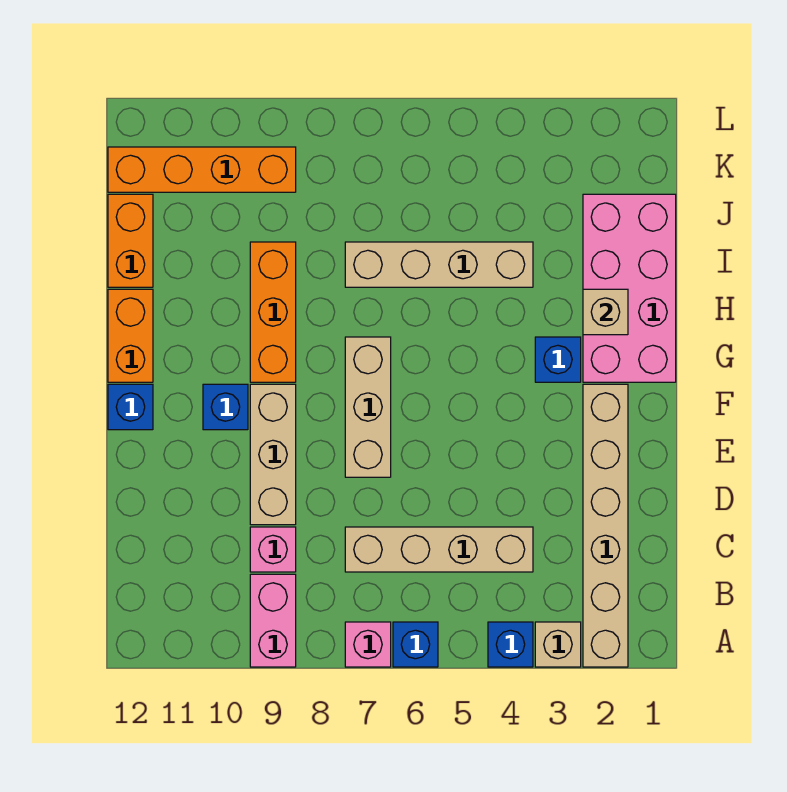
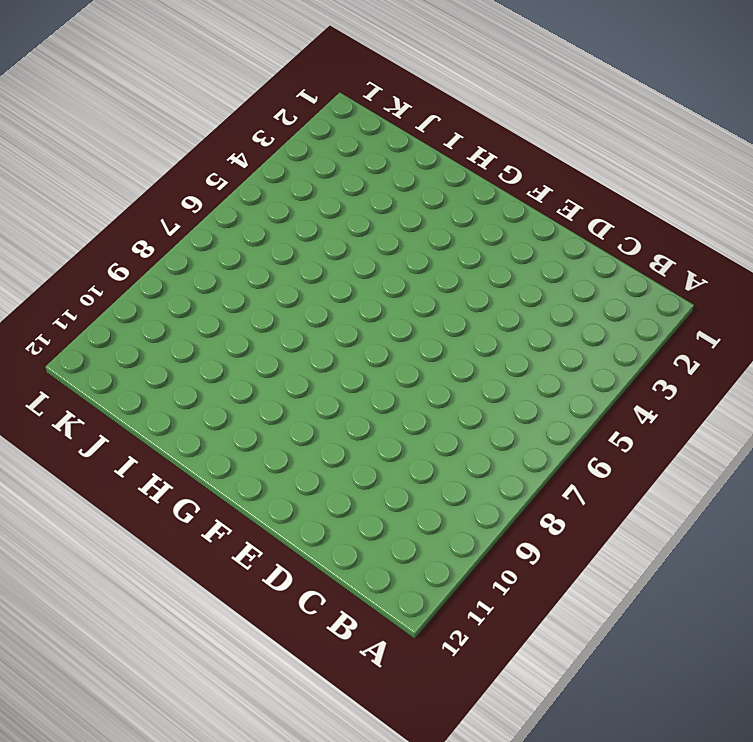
none -> tan 1x6 brick [583,384,628,667]
none -> tan 1x1 brick [535,622,581,667]
none -> blue 1x1 brick [488,622,533,667]

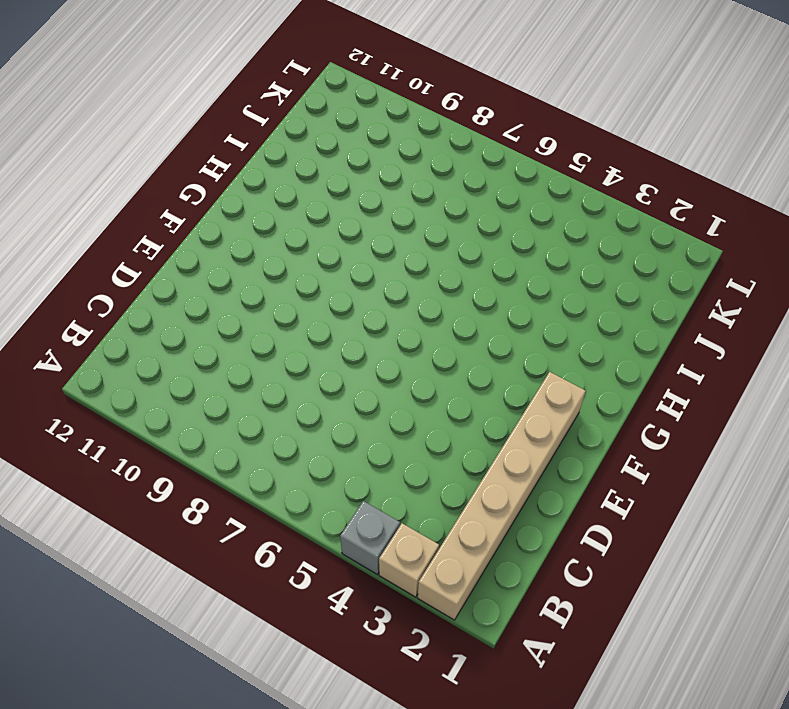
grey 1x1 brick [340,501,400,575] -> blue 1x1 brick [488,622,533,667]
none -> blue 1x1 brick [393,622,438,667]
none -> pink 1x1 brick [345,622,391,667]
none -> pink 1x2 brick [250,574,296,667]

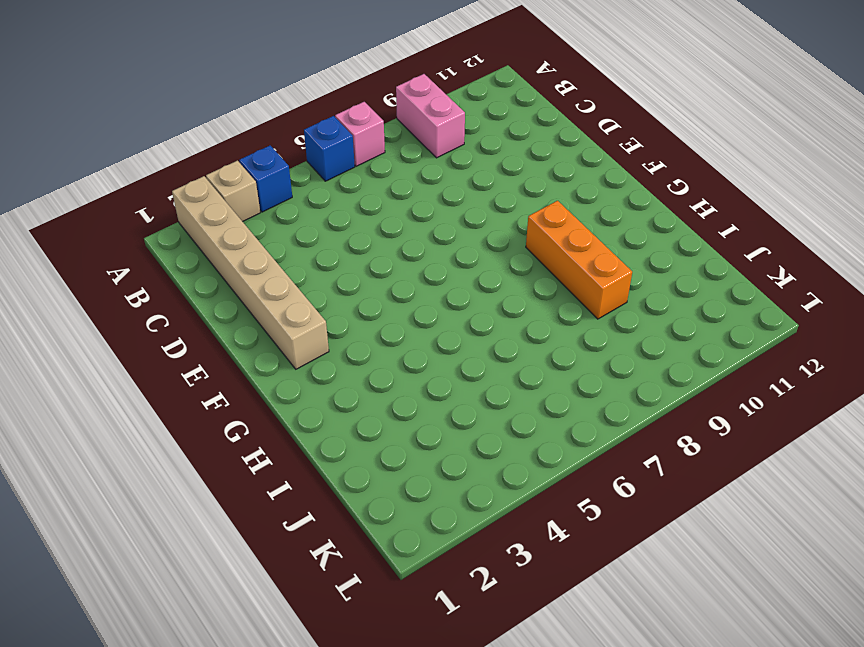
none -> tan 1x4 brick [345,527,533,572]
none -> pink 1x1 brick [250,527,296,572]
none -> tan 1x3 brick [250,384,296,525]

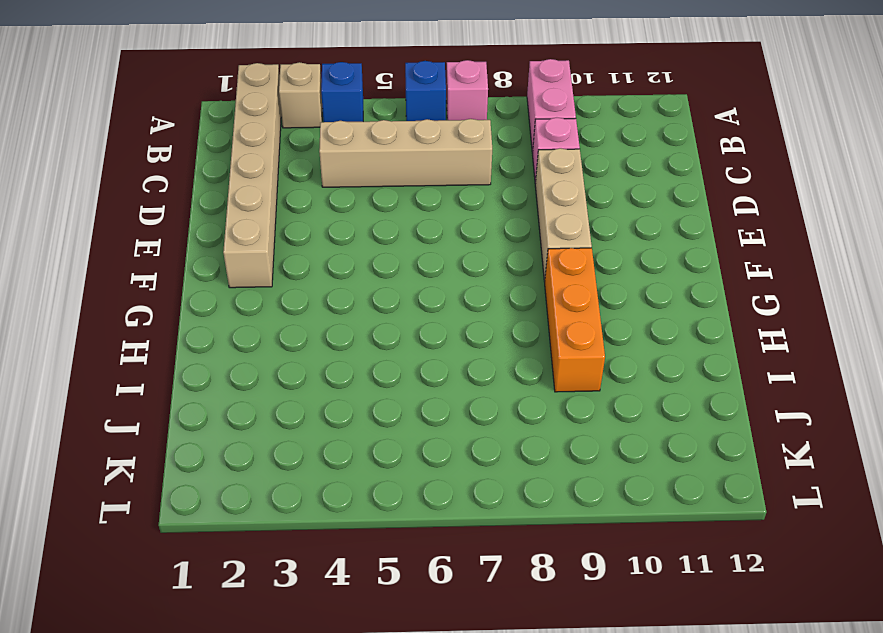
none -> tan 1x3 brick [345,337,391,477]
none -> blue 1x1 brick [203,384,248,430]
none -> blue 1x1 brick [108,384,153,430]

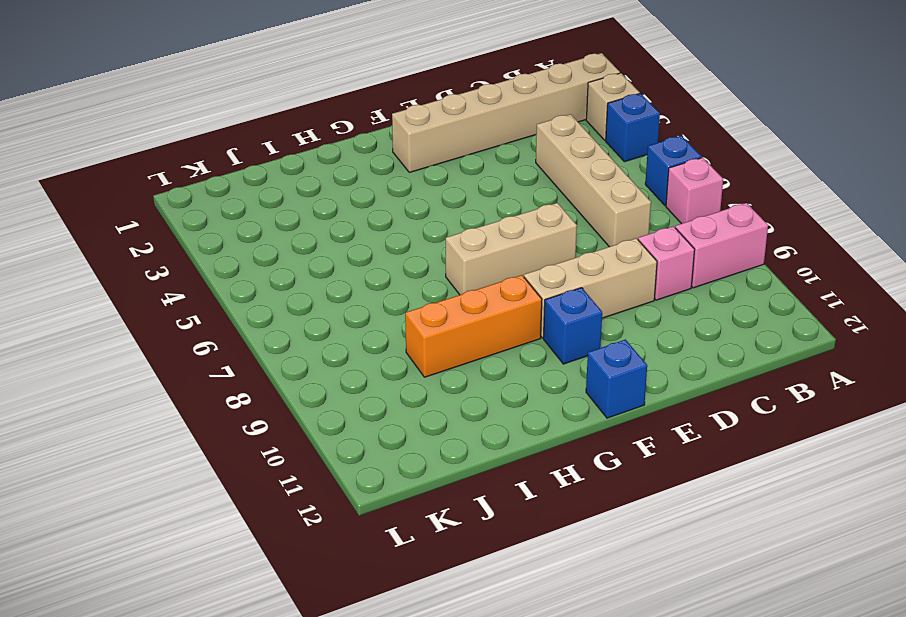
none -> pink 2x4 brick [583,194,676,382]
none -> blue 1x1 brick [535,337,581,382]
none -> orange 1x2 brick [108,289,153,382]

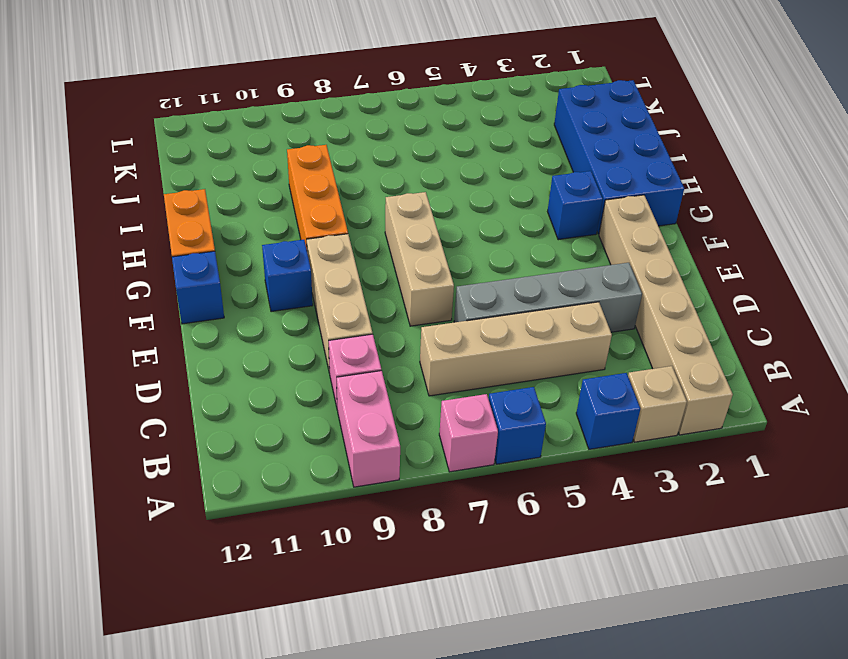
grey 1x4 brick [454,263,642,332] -> none
blue 2x4 brick [554,80,684,234] -> pink 2x4 brick [583,194,676,382]
none -> tan 1x4 brick [345,242,533,287]
none -> orange 1x2 brick [108,194,153,287]
none -> orange 1x4 brick [108,147,296,192]

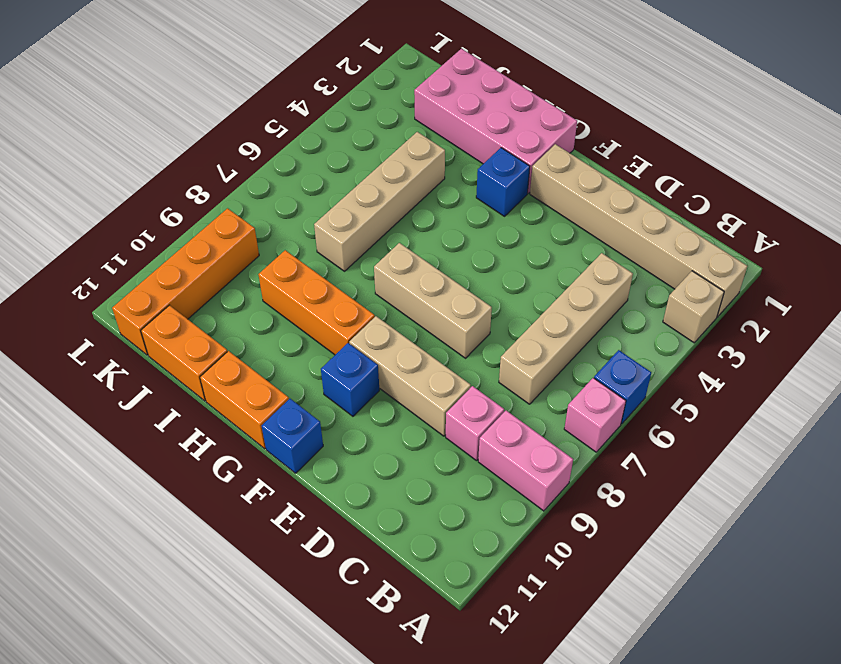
none -> blue 1x1 brick [488,622,533,667]
none -> tan 1x1 brick [583,289,628,335]

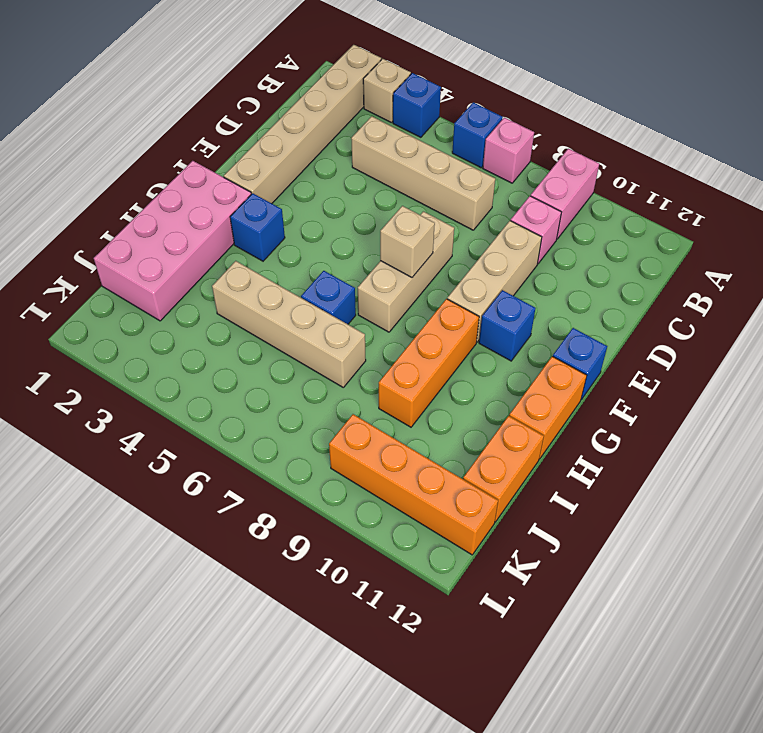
tan 1x1 brick [380,206,435,277] -> tan 1x1 brick moved to [583,289,628,335]
blue 1x1 brick [301,271,356,324] -> none

